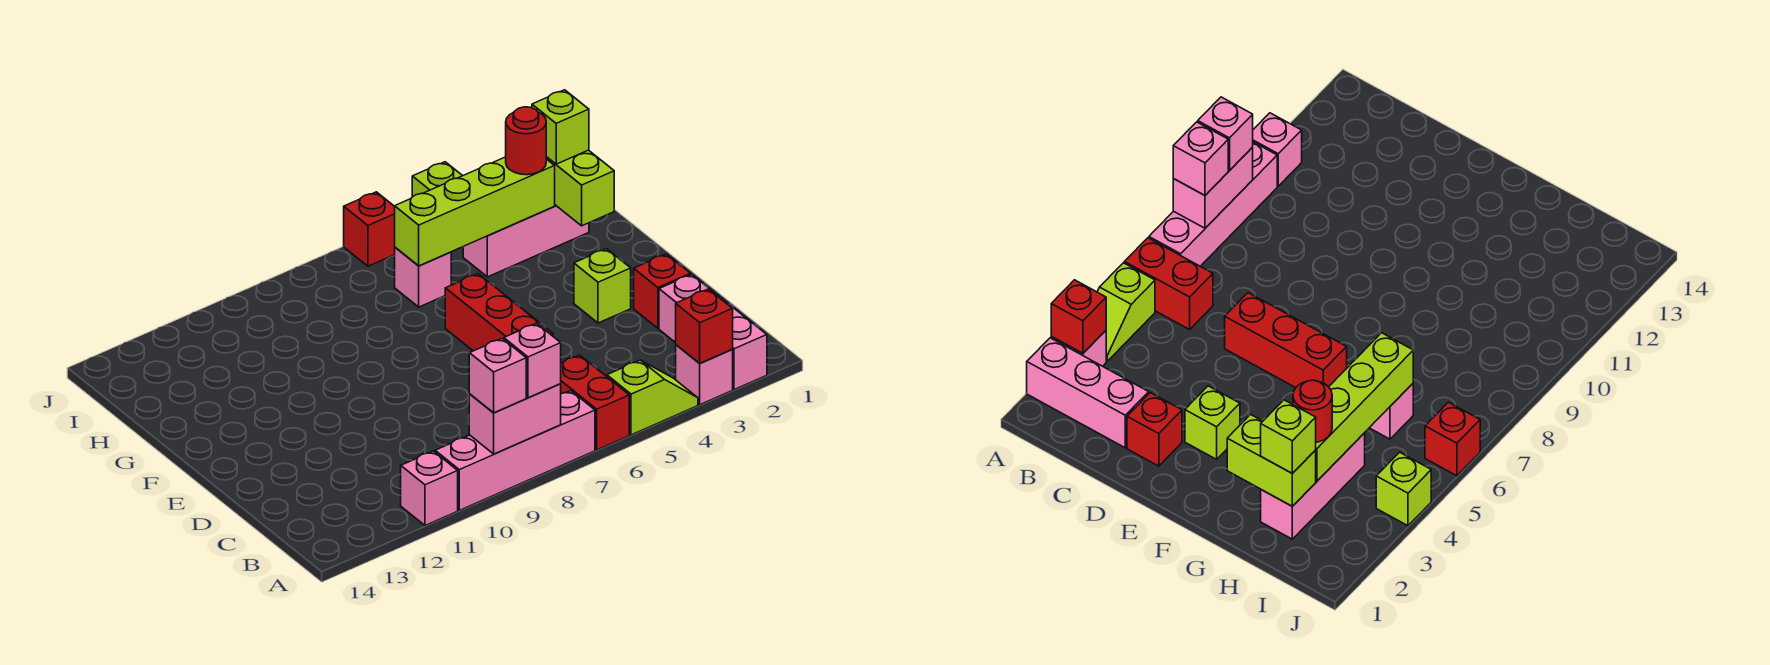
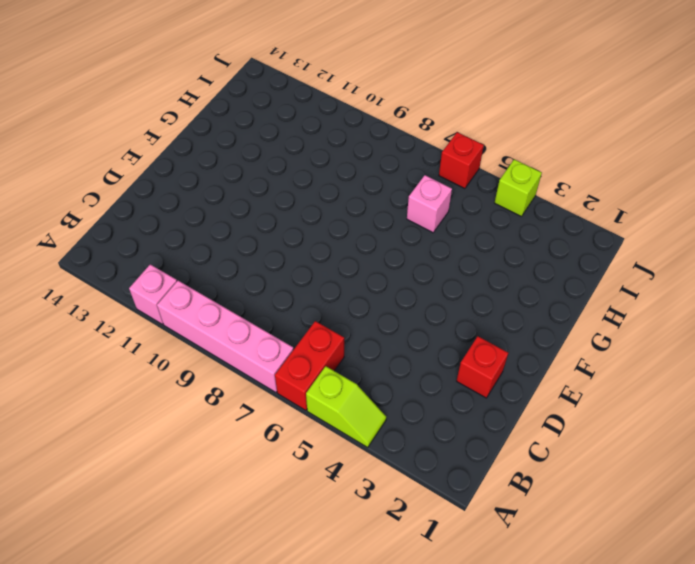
none -> pink 1x3 brick [659,274,767,390]
none -> pink 1x1 brick [676,345,733,405]
none -> red 1x3 brick [445,274,553,351]

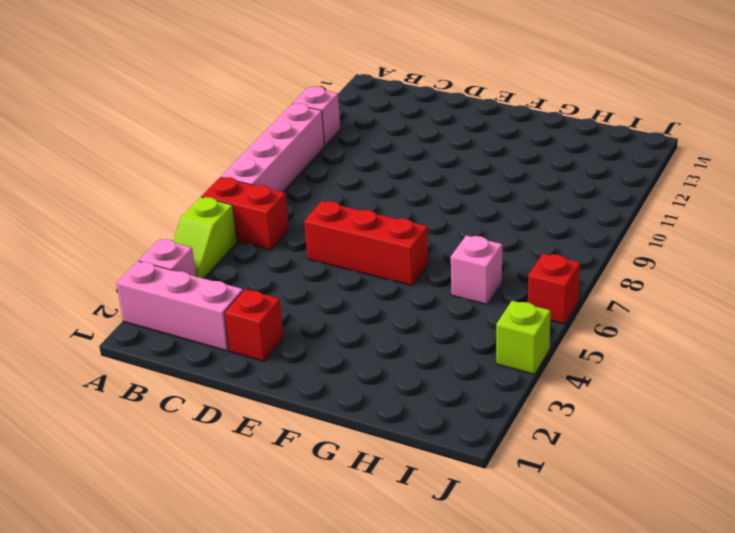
none -> lime 1x1 brick [574,249,631,323]
none -> pink 1x3 brick [463,205,589,277]
none -> red 1x1 brick [676,289,733,363]

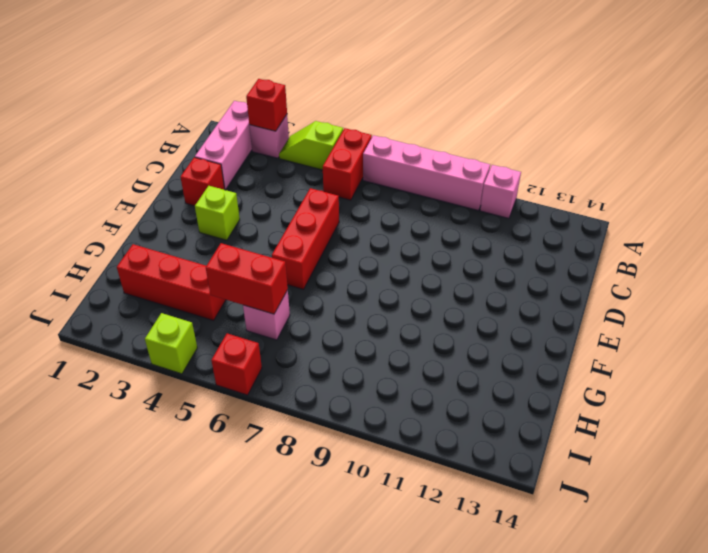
red 1x3 brick [117,244,226,321] -> pink 1x3 brick [463,205,589,277]
red 1x2 brick [206,243,288,314] -> lime 1x4 brick [395,157,555,266]
none -> pink 1x2 brick [469,384,561,454]
none -> lime 1x2 brick [546,150,614,226]
none -> pink 1x1 brick [504,323,561,398]

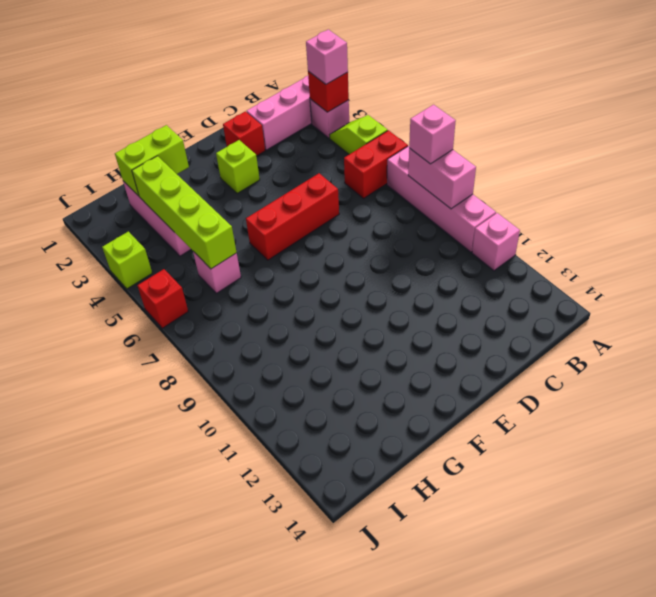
pink 1x1 brick [306,29,348,84] -> pink 1x1 brick moved to [469,339,526,413]
none -> lime 1x1 brick [532,90,589,164]
none -> red 1x1 round brick [506,107,546,175]

